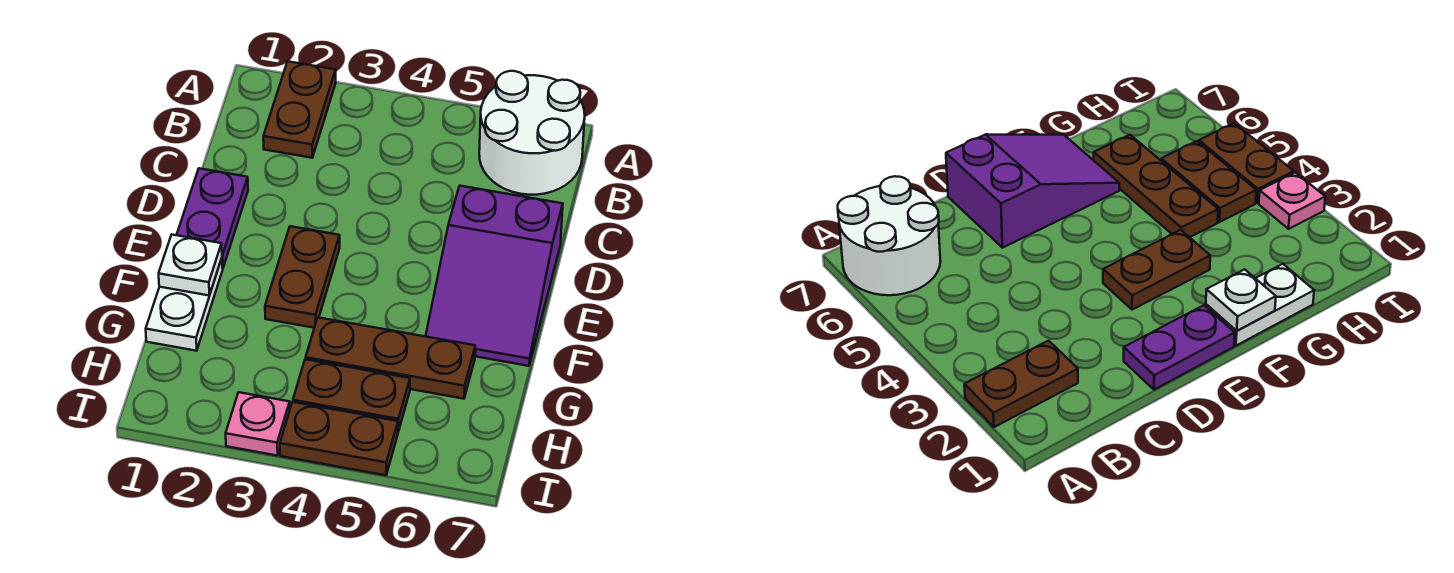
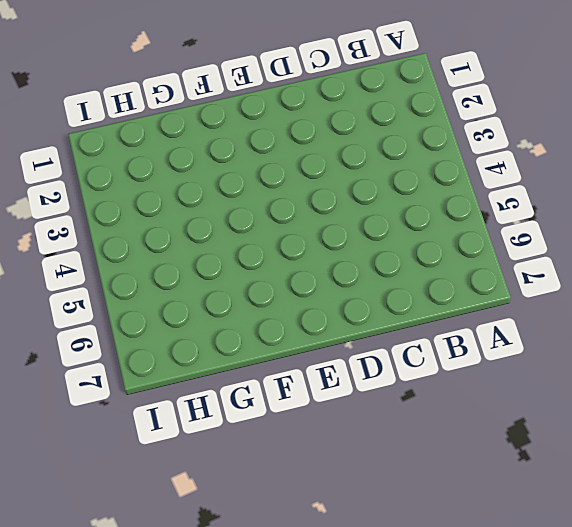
none -> brown 1x2 plate [263,61,336,158]
none -> white 2x2 round brick [479,71,585,195]

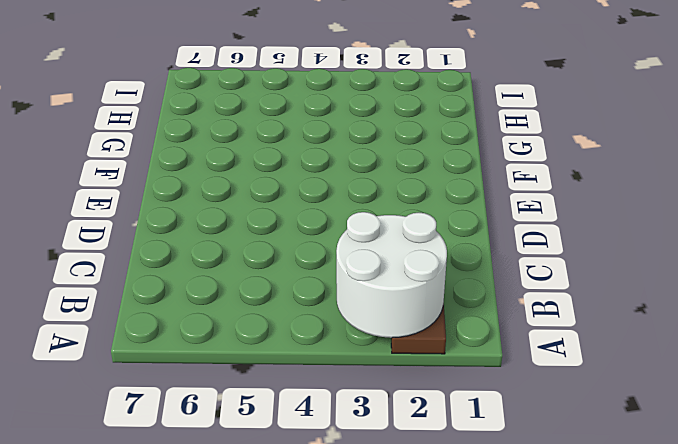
white 2x2 round brick [336,212,447,338] -> white 2x2 round brick moved to [479,71,585,195]
none -> purple 1x2 plate [177,168,248,268]
none -> purple 2x3 slope [426,186,563,366]

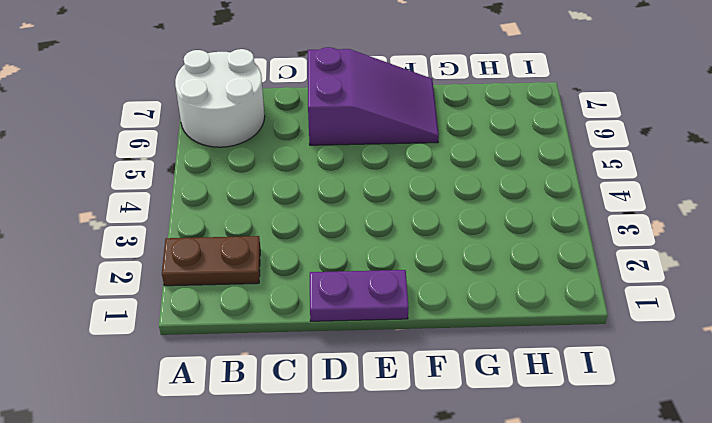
none -> brown 1x2 plate [265,226,340,328]
none -> white 1x2 plate [146,258,223,351]

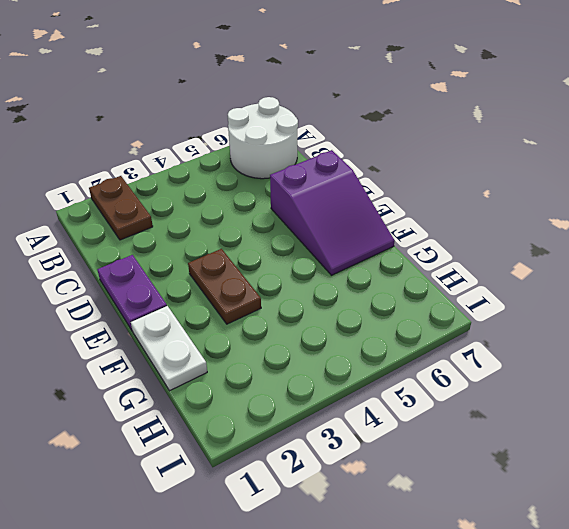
none -> brown 1x3 plate [306,318,475,399]
none -> brown 1x2 plate [293,359,410,432]

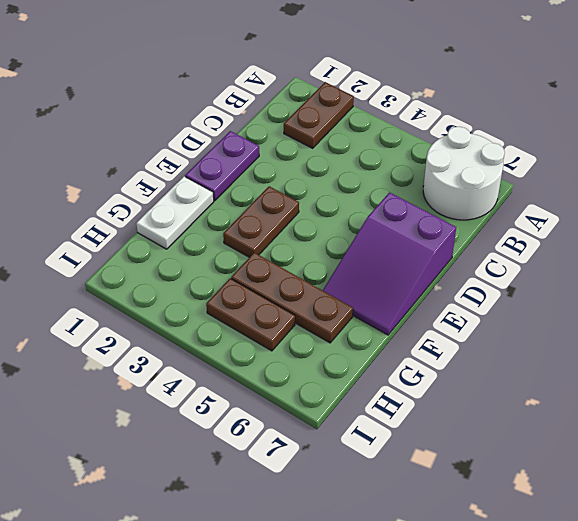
none -> pink 1x1 plate [226,392,290,455]
none -> brown 1x2 plate [280,402,398,475]

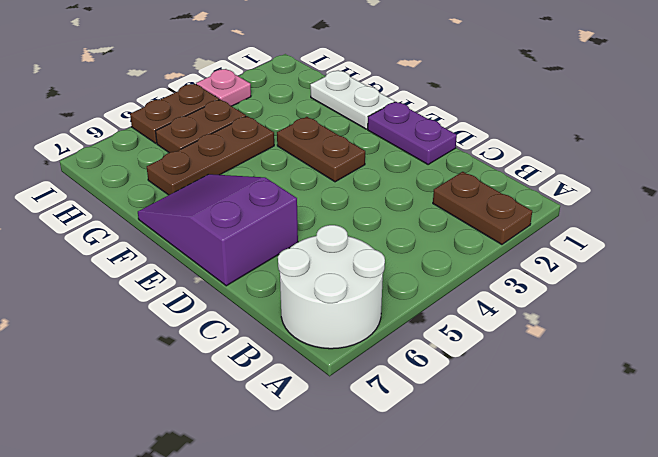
none -> white 1x1 plate [159,235,222,296]

